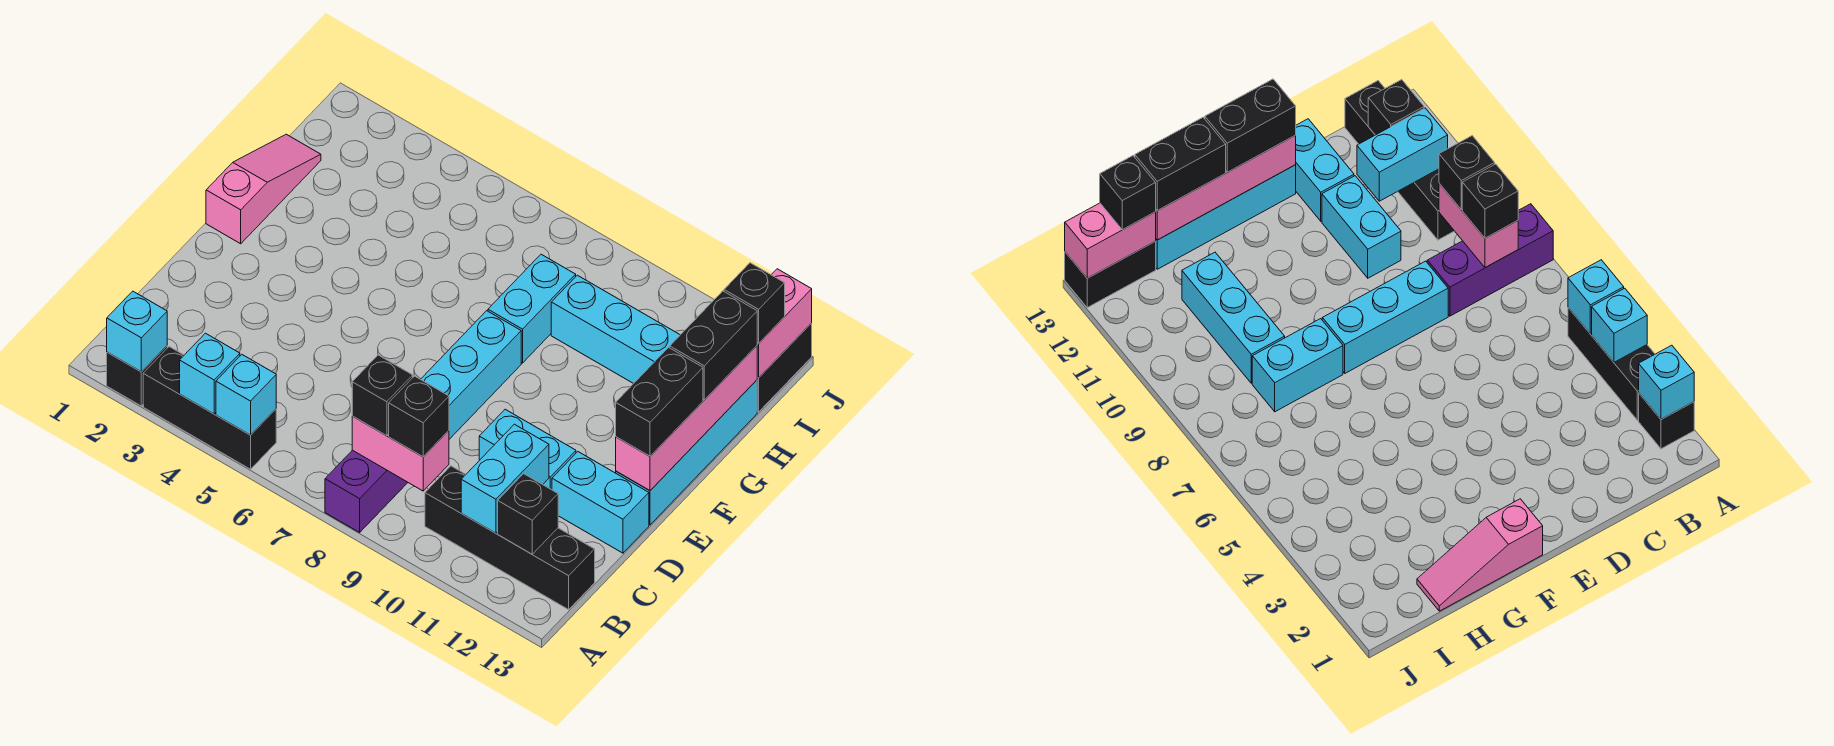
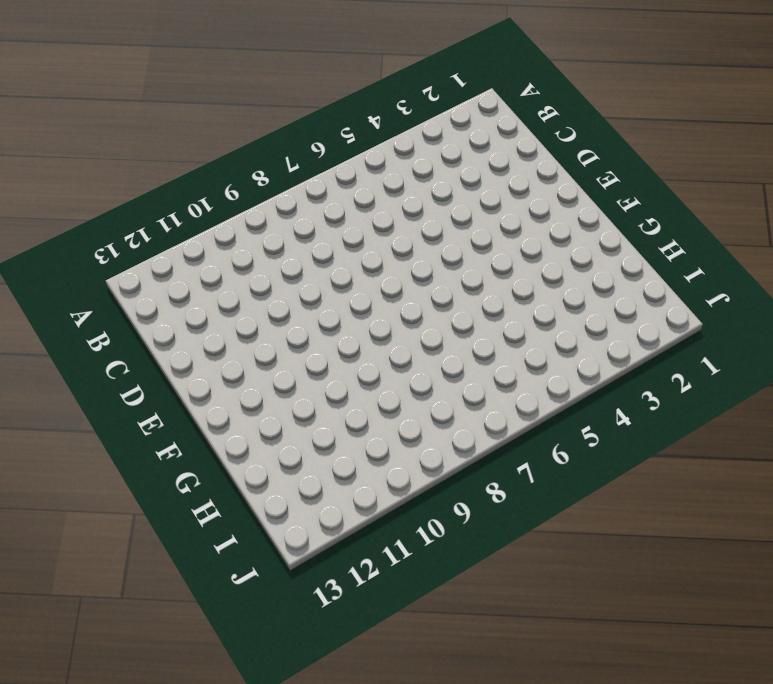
none -> black 1x1 brick [107,346,167,406]
none -> black 1x3 brick [143,347,276,469]
none -> purple 1x3 brick [325,450,408,532]

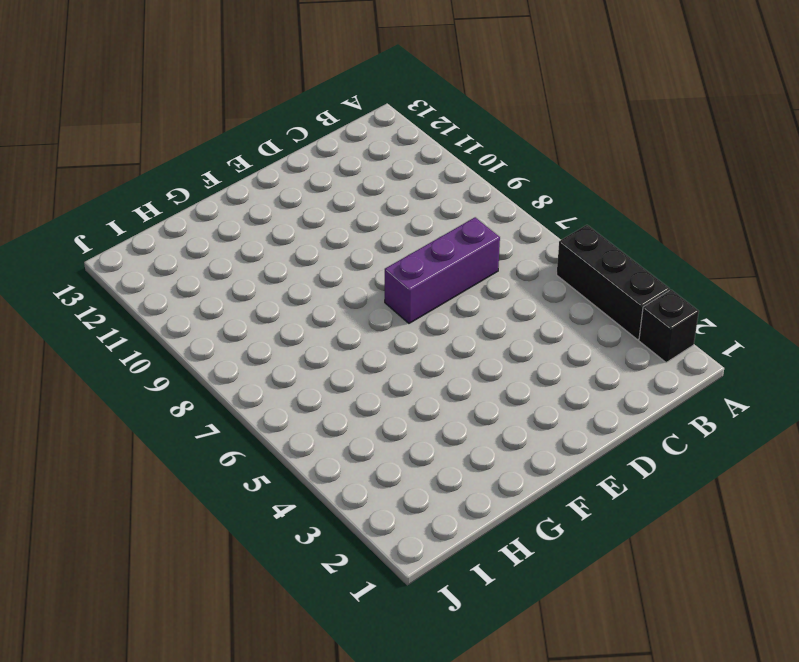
purple 1x3 brick [385,217,500,323] -> purple 1x3 brick moved to [325,450,408,532]
none -> black 1x4 brick [425,466,595,610]
none -> cyan 1x3 brick [421,311,521,439]
none -> cyan 1x2 brick [479,409,576,490]

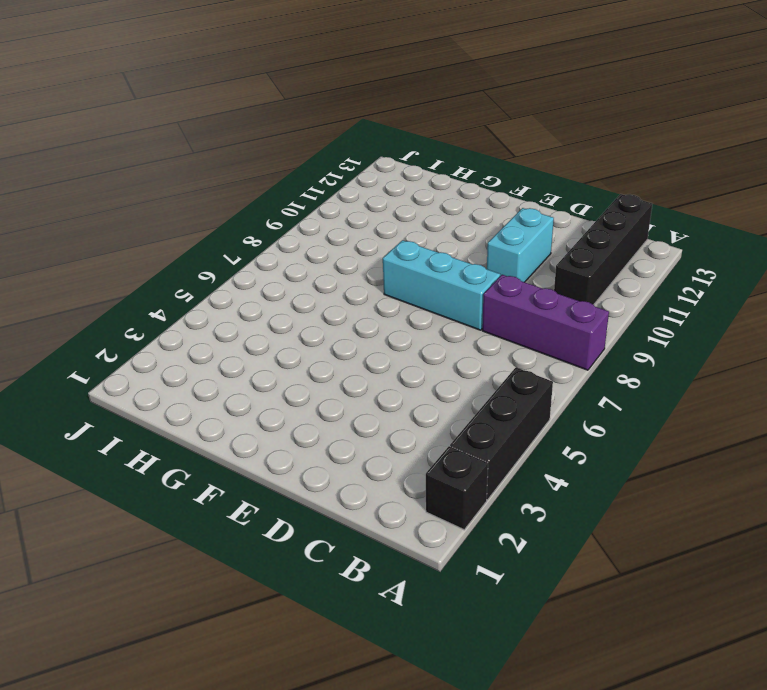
none -> cyan 1x2 brick [552,452,649,553]
none -> cyan 1x4 brick [616,380,757,525]
none -> pink 1x3 slope [206,134,321,244]

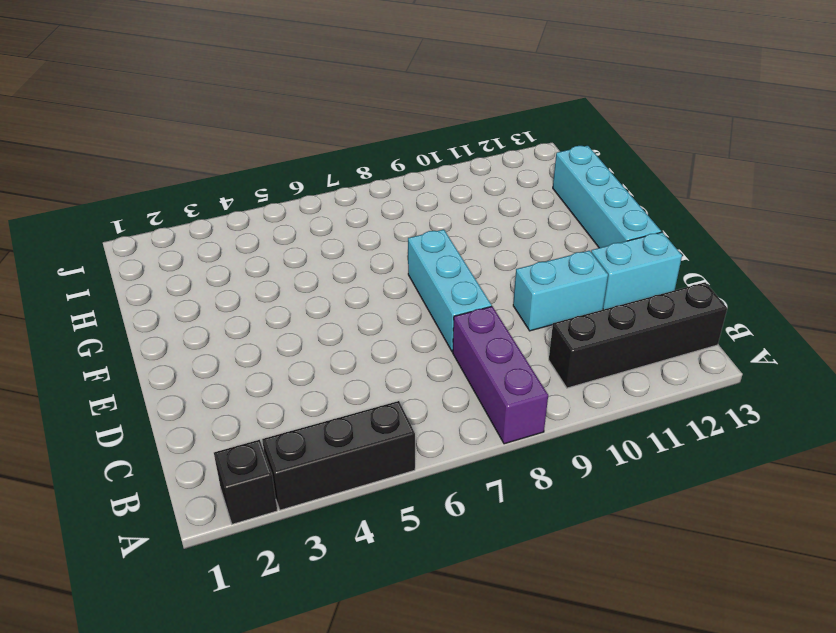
none -> pink 1x3 slope [206,134,321,244]
none -> cyan 1x2 brick [488,254,576,363]
none -> cyan 1x3 brick [551,275,680,384]

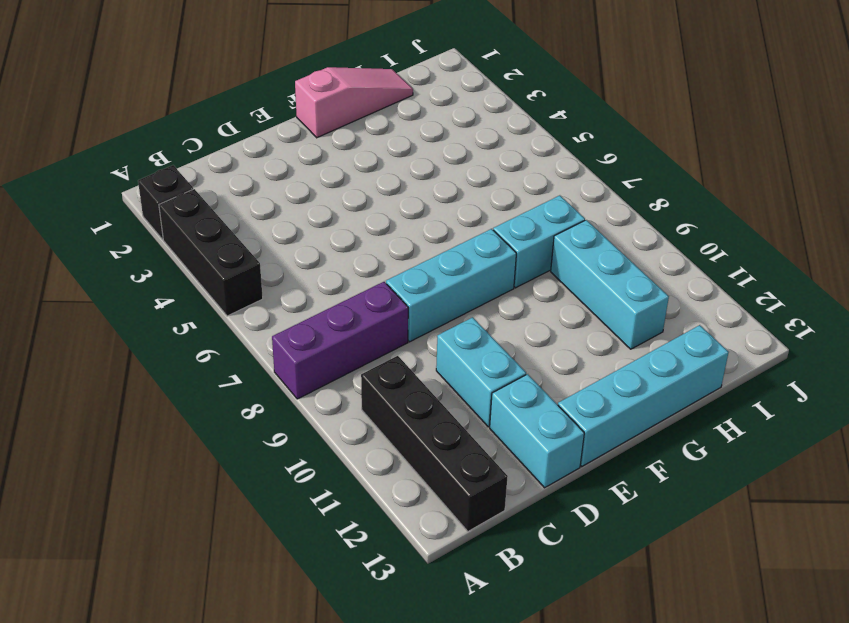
none -> black 1x2 brick [757,323,812,412]
none -> cyan 1x1 brick [107,291,167,372]
none -> cyan 1x1 brick [180,333,240,414]

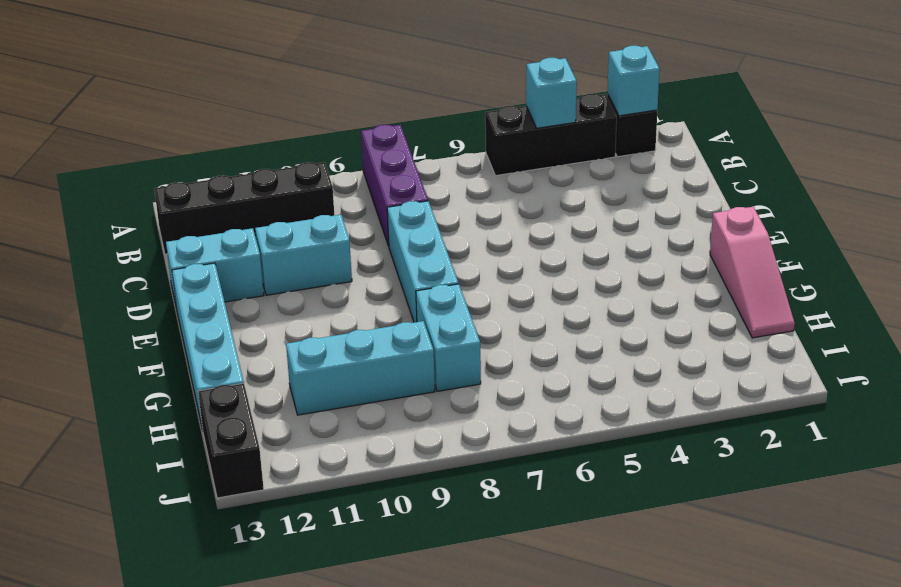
none -> cyan 1x1 brick [216,355,276,435]
none -> pink 1x2 brick [352,416,449,491]
none -> cyan 1x2 brick [461,424,549,533]

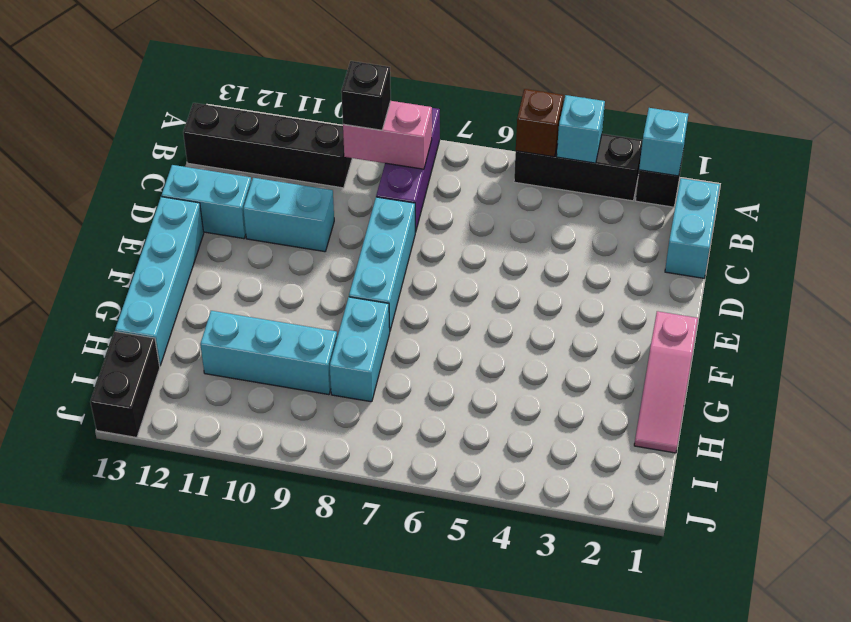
brown 1x1 brick [516,89,563,157] -> cyan 1x1 brick [216,355,276,435]
cyan 1x2 brick [665,178,720,278] -> cyan 1x2 brick moved to [461,424,549,533]
none -> black 1x1 brick [498,474,558,554]
none -> pink 1x4 brick [616,346,757,491]
none -> pink 1x2 brick [757,269,812,378]

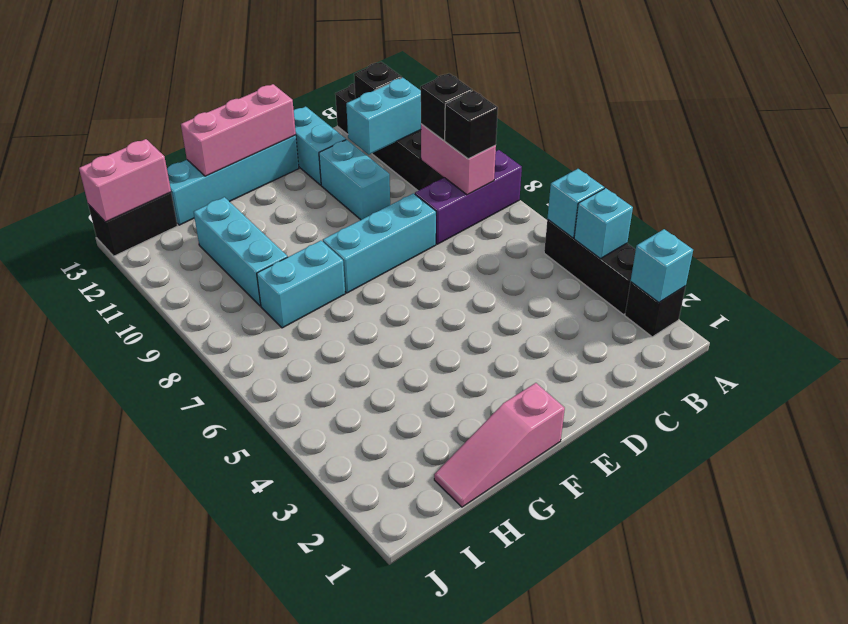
pink 1x3 brick [181,84,296,176] -> pink 1x4 brick [616,346,757,491]
none -> black 1x2 brick [616,347,703,456]
none -> black 1x2 brick [670,291,757,400]
none -> black 1x1 brick [724,263,785,343]

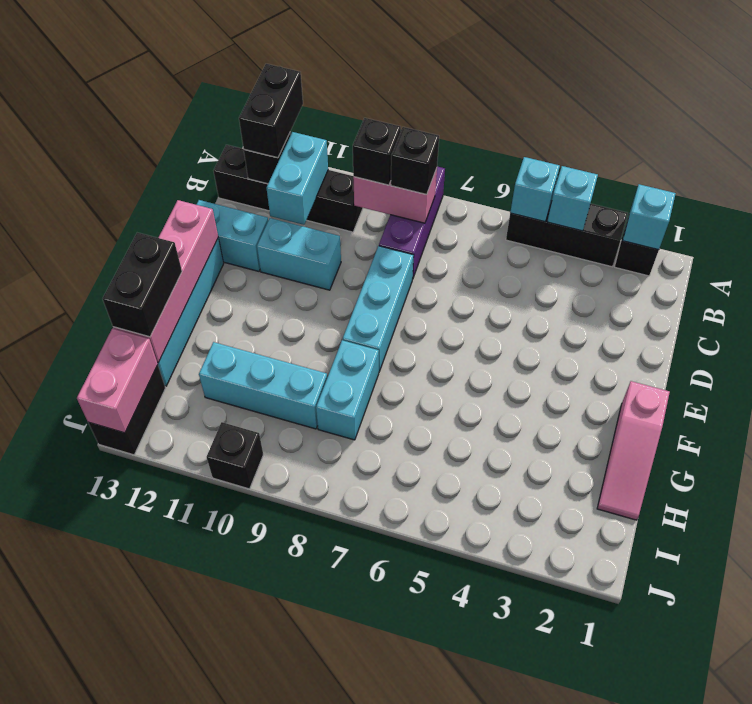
black 1x2 brick [239,64,303,158] -> black 1x2 brick moved to [616,347,703,456]
black 1x1 brick [207,422,263,489] -> black 1x1 brick moved to [724,263,785,343]

